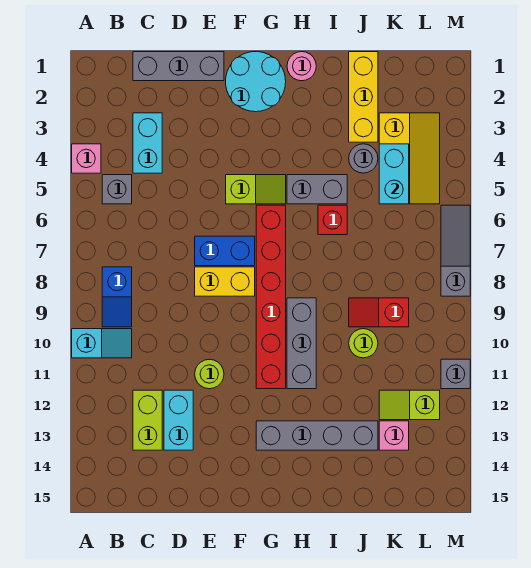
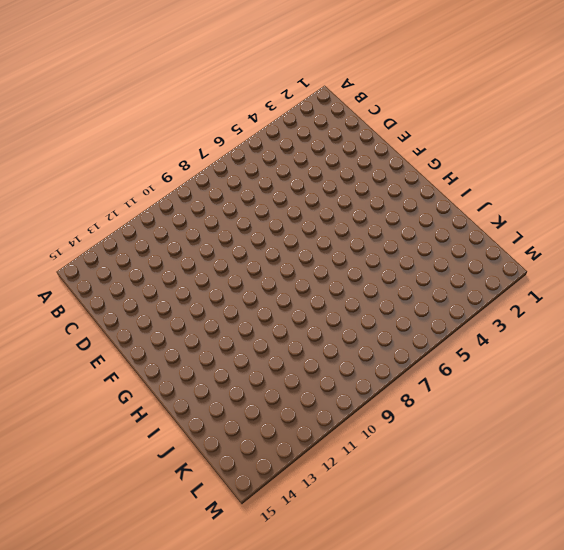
none -> pink 1x1 brick [72,144,101,173]
none -> cyan 1x2 slope [72,329,132,358]
none -> grey 1x1 brick [102,175,132,204]

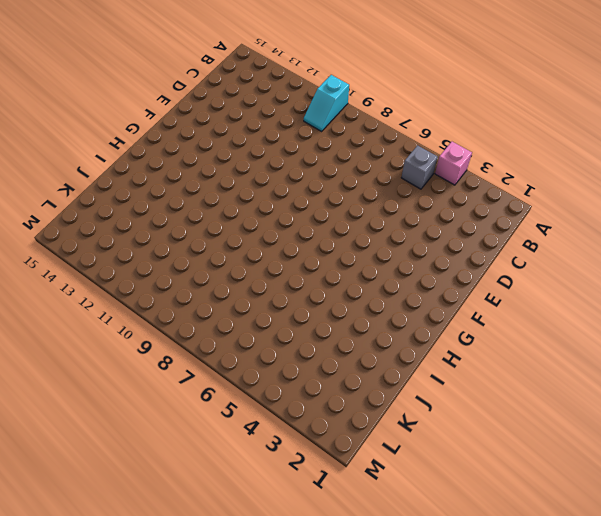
none -> blue 1x2 slope [102,267,132,327]
none -> grey 1x3 brick [133,52,224,81]
none -> cyan 1x2 brick [133,113,162,173]

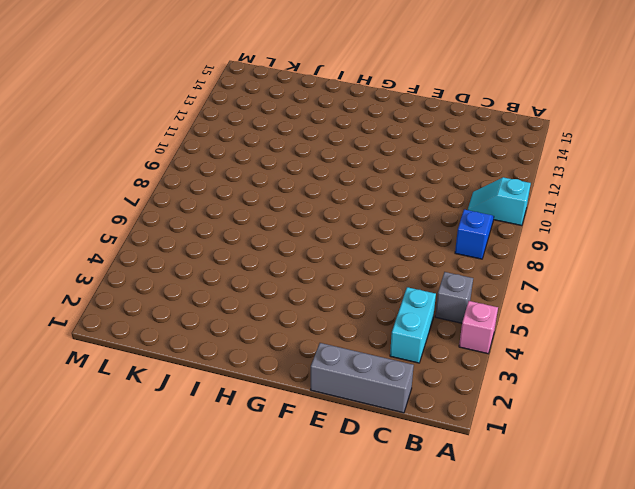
none -> lime 1x2 brick [133,390,162,450]
none -> cyan 1x2 brick [164,390,193,450]
none -> blue 1x2 brick [195,236,255,266]

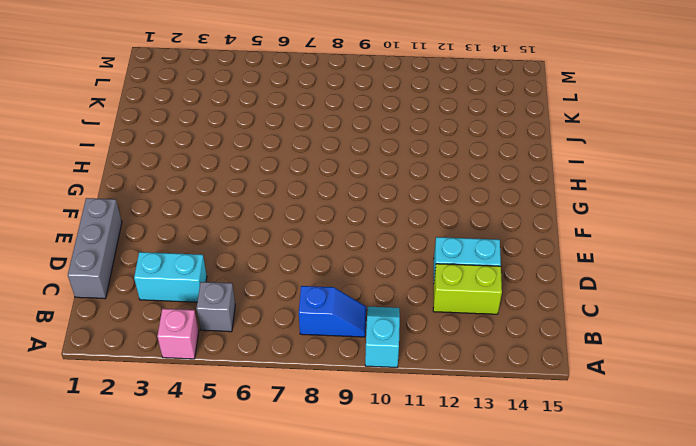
none -> blue 1x2 brick [195,236,255,266]
none -> yellow 1x2 brick [195,267,255,296]
none -> lime 1x1 round brick [195,359,224,389]

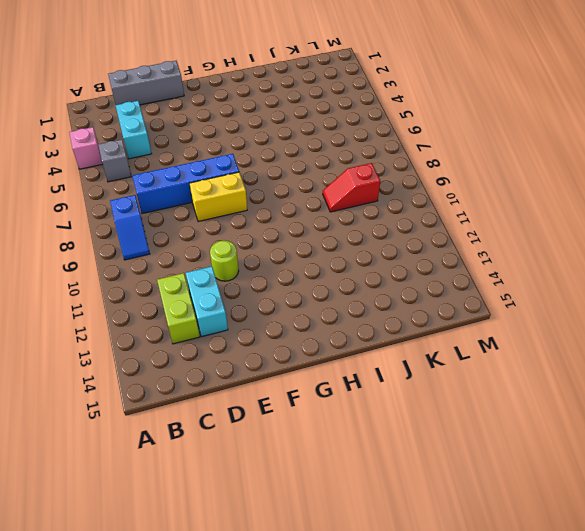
blue 1x4 brick [132,154,239,214] -> blue 1x2 brick [195,236,255,266]
none -> cyan 1x2 slope [72,329,132,358]
none -> cyan 2x2 round brick [226,52,286,112]
none -> lime 1x2 slope [226,175,286,204]

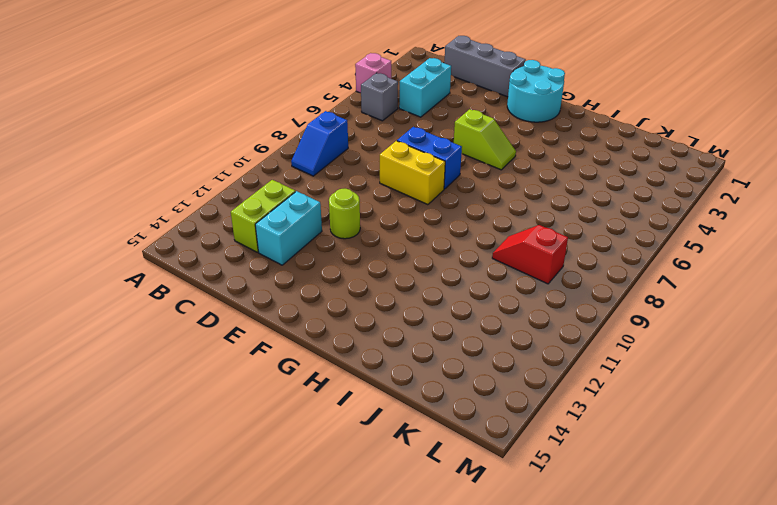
none -> cyan 1x2 slope [72,329,132,358]
none -> red 1x6 brick [256,205,286,389]
none -> grey 1x4 brick [256,421,378,450]

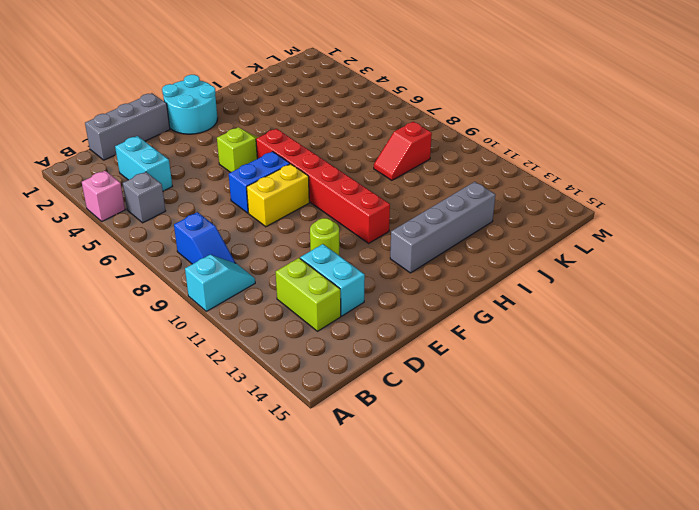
none -> pink 1x1 round brick [287,52,316,81]
none -> grey 1x2 brick [287,175,347,204]
none -> grey 1x3 brick [287,298,316,389]

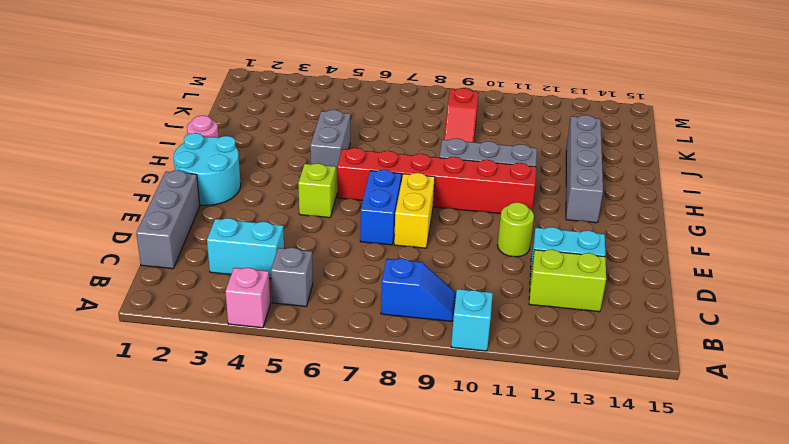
none -> red 1x1 brick [318,205,347,235]
none -> yellow 1x3 brick [349,52,378,142]
none -> grey 1x1 round brick [349,144,378,173]

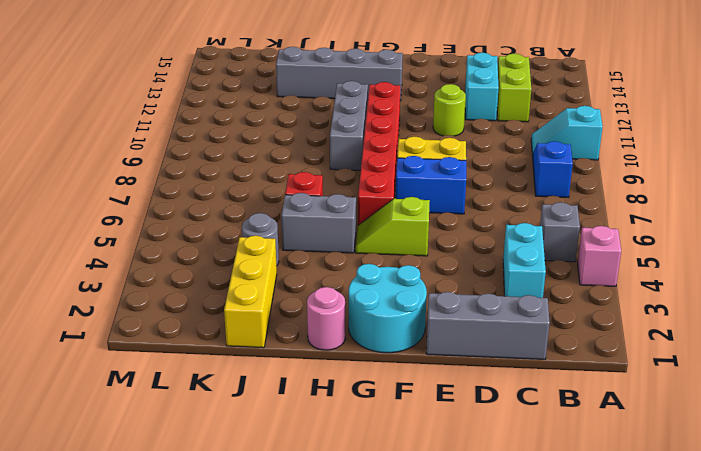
none -> red 1x2 slope [349,298,409,327]
none -> lime 1x1 round brick [349,329,378,358]
none -> yellow 2x3 slope [379,113,440,204]

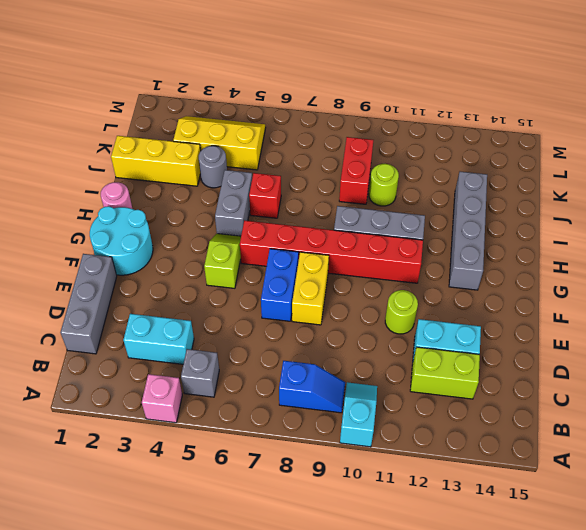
red 1x2 brick [339,137,373,204] -> red 1x2 slope [349,298,409,327]
none -> lime 1x2 slope [379,390,440,420]
none -> pink 1x1 brick [379,421,409,450]
none -> grey 1x3 slope [441,205,470,296]

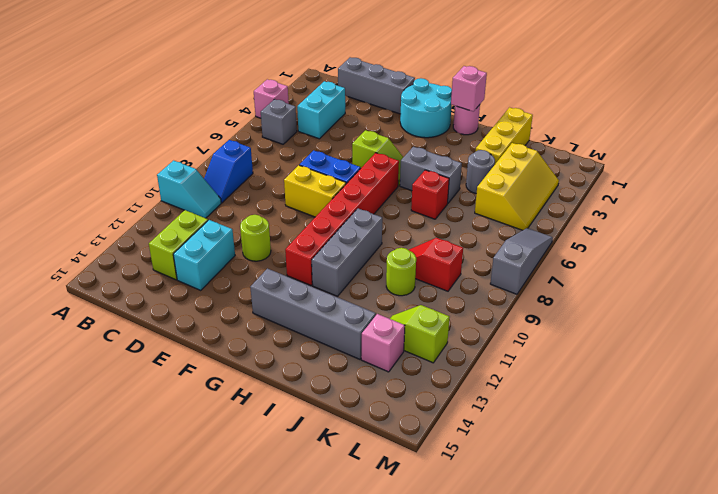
pink 1x1 brick [451,66,487,112] -> none
none -> grey 1x1 brick [441,359,470,389]
none -> cyan 1x2 brick [379,144,409,204]

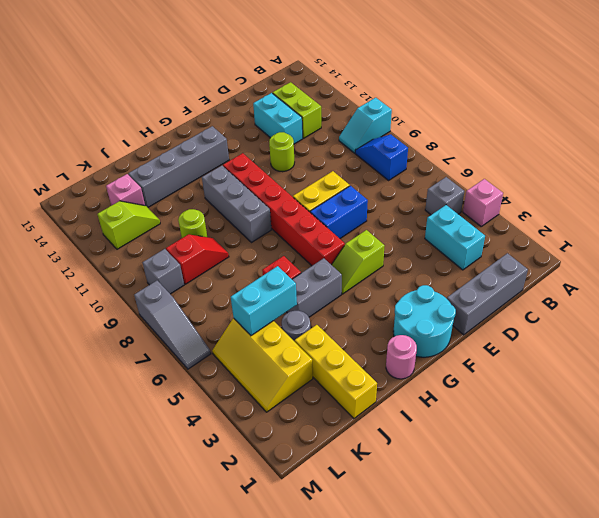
cyan 1x2 brick [231,266,297,336] -> cyan 1x2 brick turned to [379,144,409,204]
grey 1x1 brick [143,249,184,294] -> grey 1x1 brick moved to [441,359,470,389]

